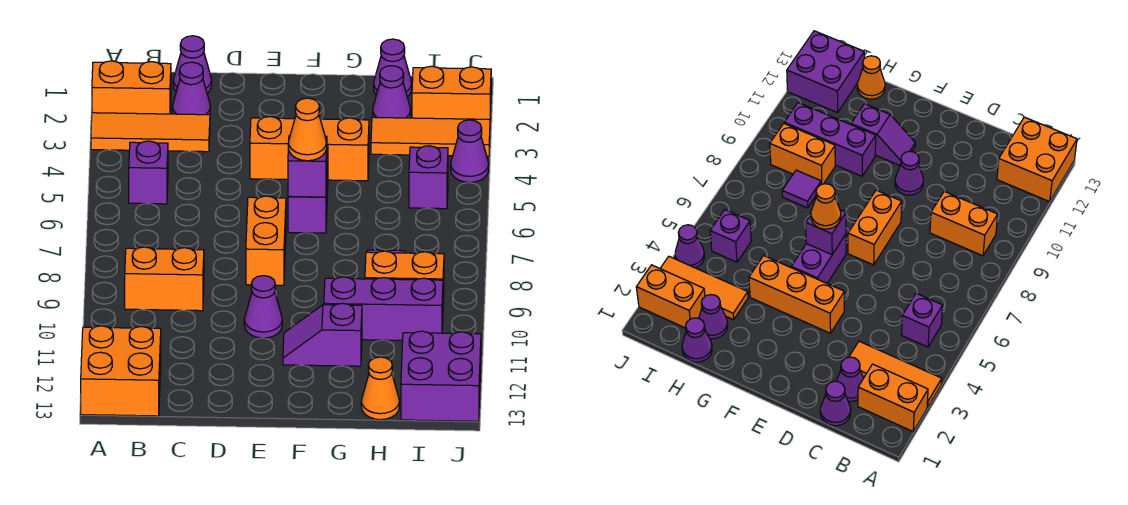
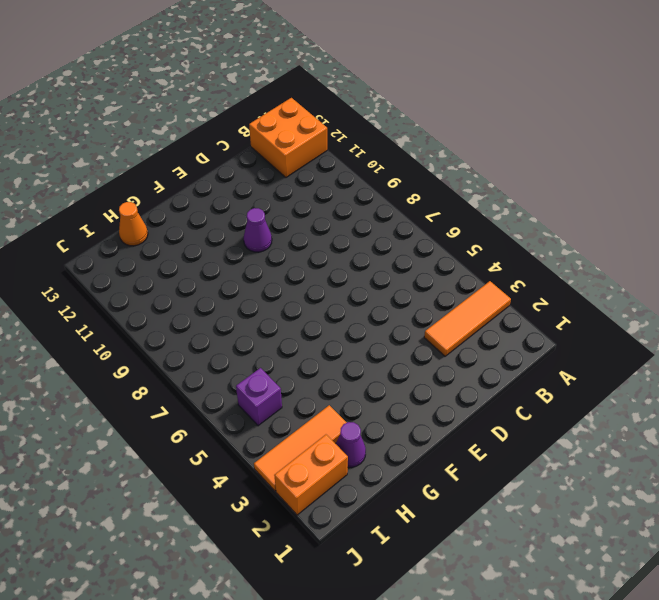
none -> orange 1x2 brick [92,61,171,114]
none -> purple 1x1 brick [129,141,168,204]
none -> orange 1x2 brick [125,247,204,311]

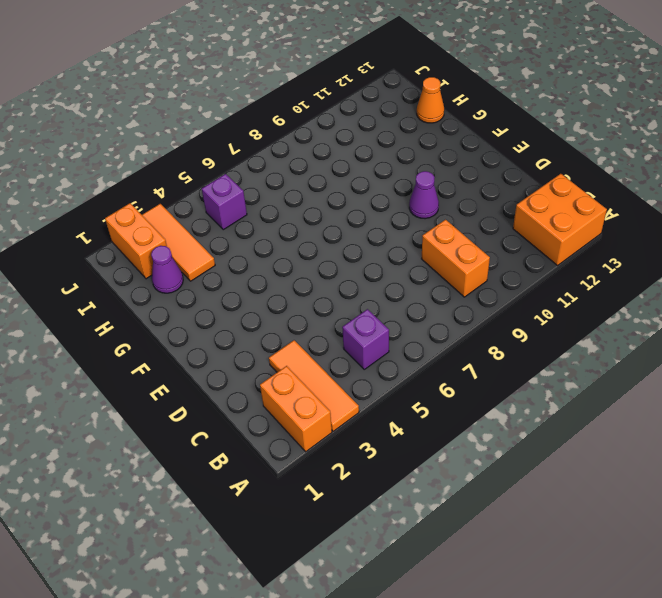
none -> purple 1x1 cone [173,36,212,93]
none -> purple 1x1 cone [172,62,210,115]
none -> orange 1x3 brick [250,117,369,181]

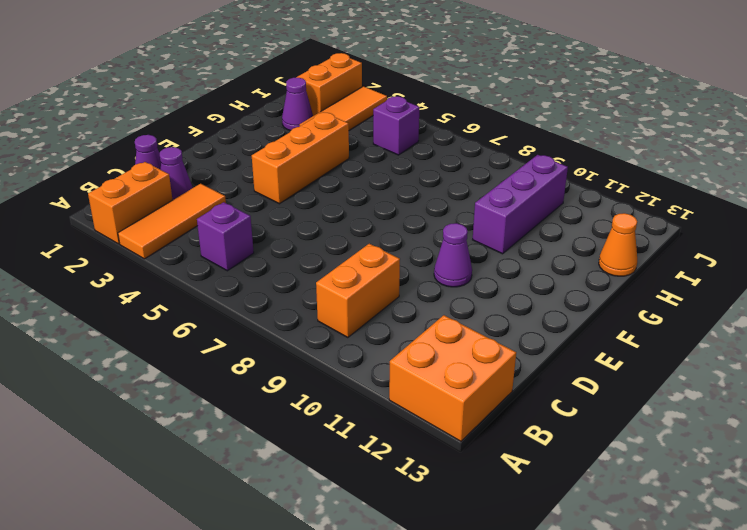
none -> orange 1x2 brick [246,196,286,285]
none -> purple 1x2 brick [288,146,328,233]
none -> purple 1x2 slope [283,303,362,366]

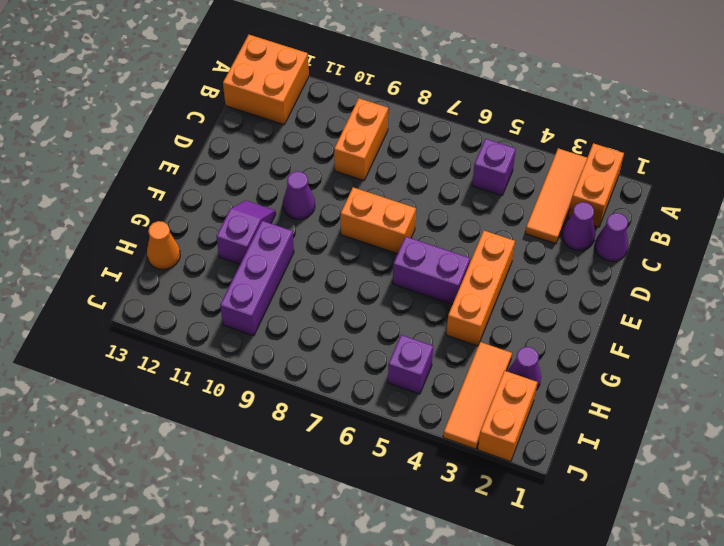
none -> purple 1x1 cone [374,39,412,97]
none -> purple 1x1 tile [782,170,821,208]
none -> orange 1x2 brick [365,251,444,304]

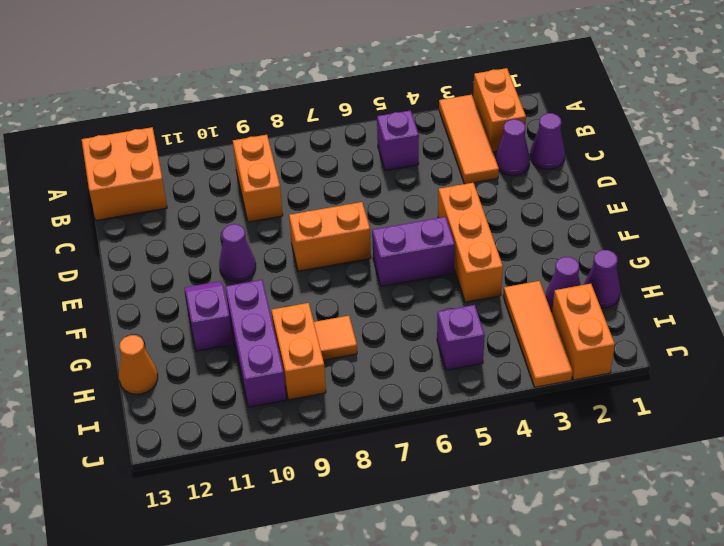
orange 1x1 tile [314,316,357,360] -> purple 1x1 tile [782,170,821,208]
none -> purple 2x2 brick [401,331,481,421]
none -> purple 1x1 cone [451,120,489,182]
none -> purple 1x1 brick [288,136,327,197]

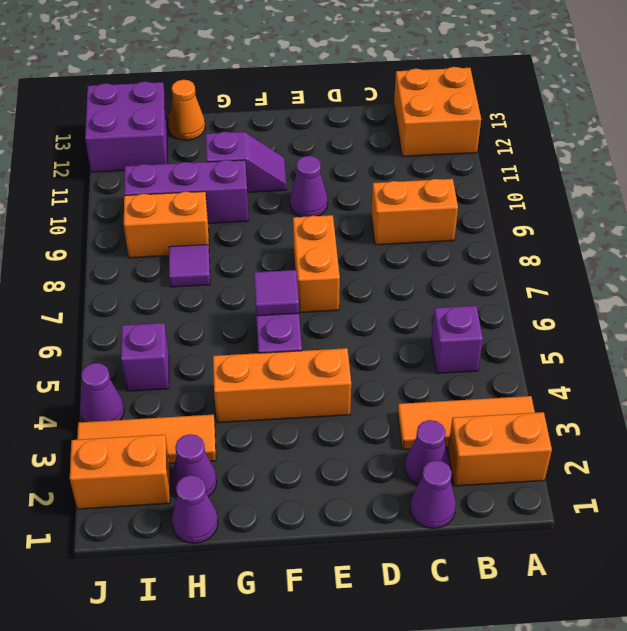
purple 1x1 tile [254,270,299,316] -> purple 1x1 brick [288,136,327,197]
none -> orange 1x1 cone [288,98,327,161]

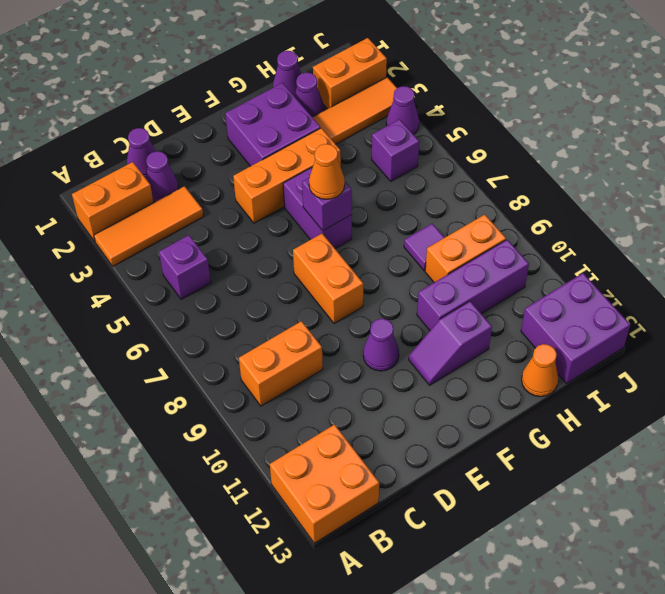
purple 2x2 brick [225,83,320,166] -> none

